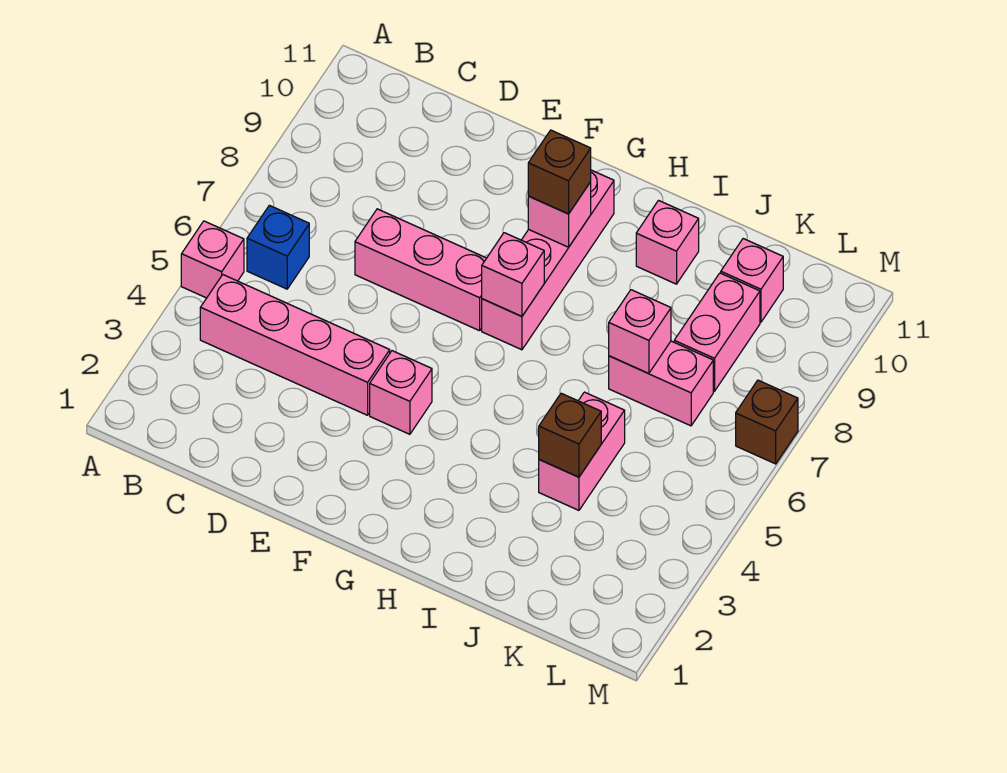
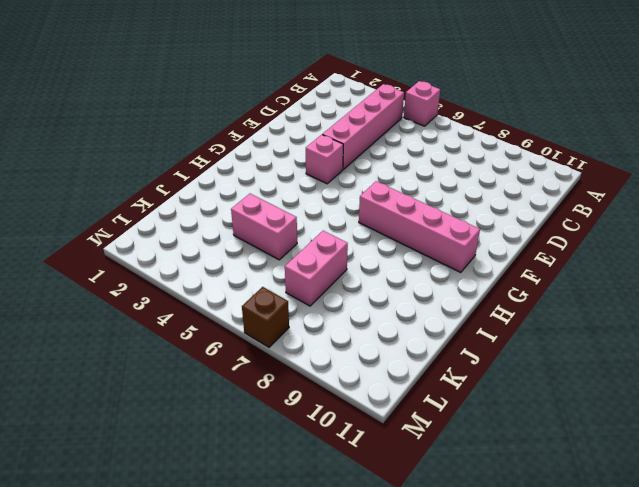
none -> blue 1x1 brick [247,205,309,289]
none -> pink 1x3 brick [355,209,486,331]
none -> pink 1x1 brick [636,200,699,284]

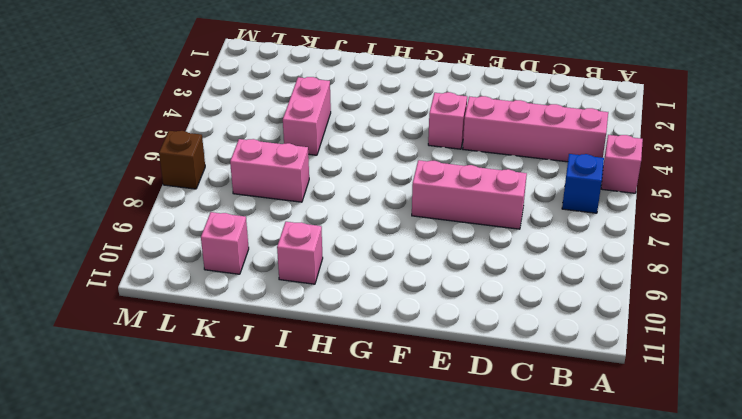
none -> pink 1x4 brick [482,170,614,350]
none -> pink 1x2 brick [674,273,760,391]
none -> pink 1x1 brick [482,233,544,316]

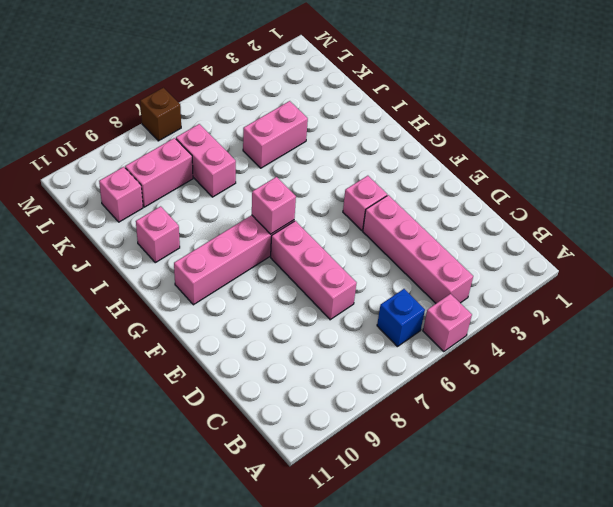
none -> pink 1x1 brick [528,182,591,247]
none -> brown 1x1 brick [539,393,601,477]
none -> pink 1x1 brick [609,290,671,374]

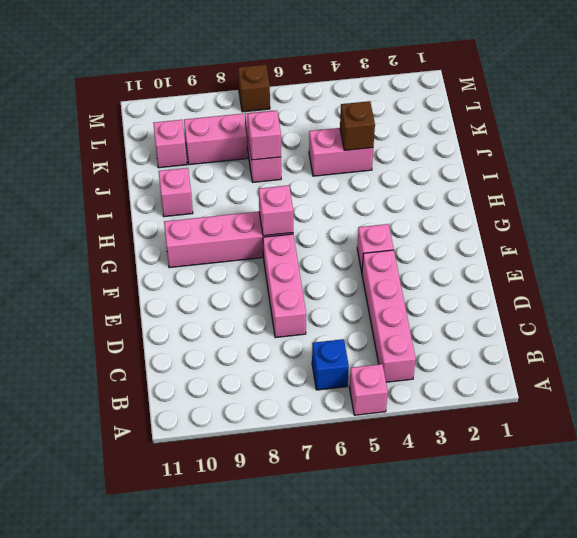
none -> pink 1x1 brick [528,182,591,247]
none -> brown 1x1 brick [528,130,591,214]

